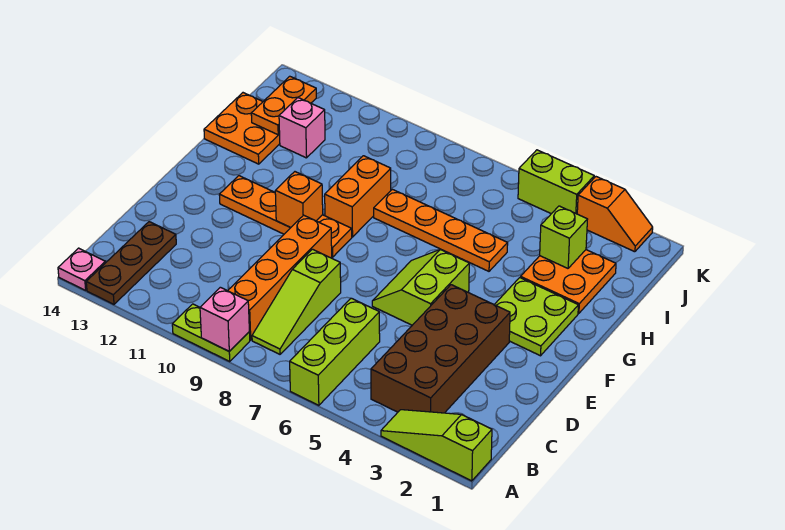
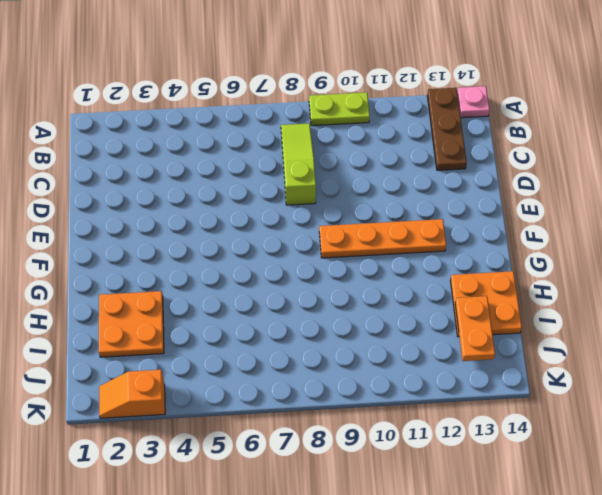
none -> lime 1x3 slope [381,410,492,481]
none -> lime 1x3 brick [290,298,380,405]
none -> brown 2x4 brick [371,285,510,413]

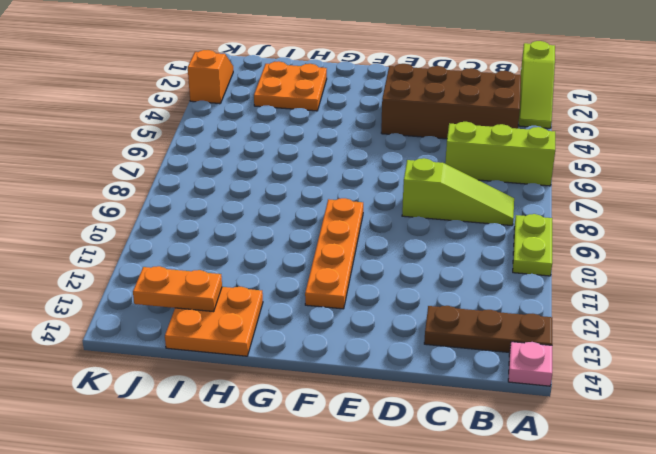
none -> orange 1x4 brick [228,215,332,340]
none -> lime 2x2 slope [372,250,469,325]
none -> lime 2x2 plate [494,278,578,356]

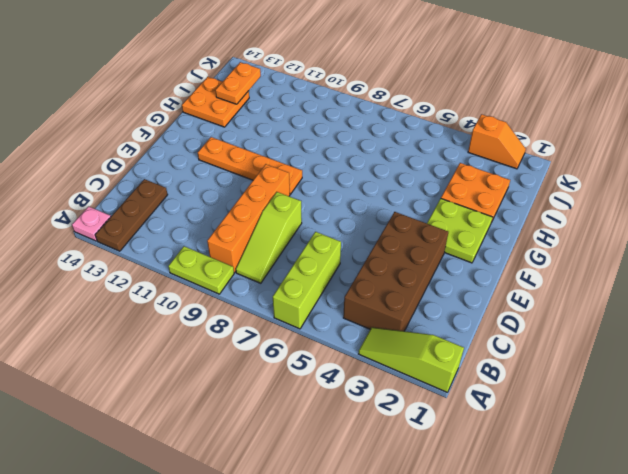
none -> lime 2x2 slope [372,250,469,325]
none -> orange 1x2 brick [325,156,391,237]
none -> orange 1x4 plate [374,189,508,271]

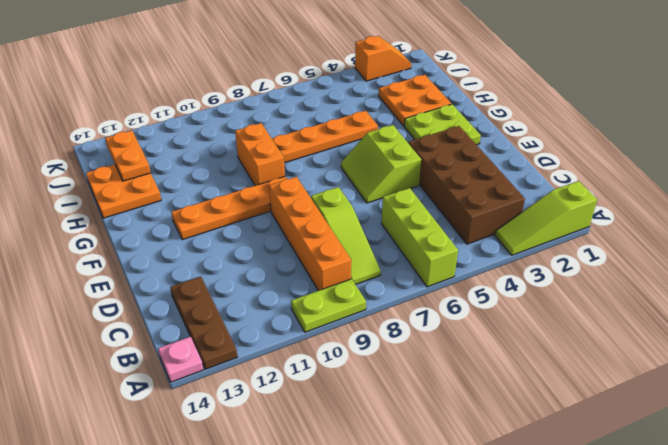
none -> pink 1x1 brick [279,98,325,158]
none -> lime 1x2 brick [518,150,594,214]
none -> pink 1x1 brick [200,287,249,351]

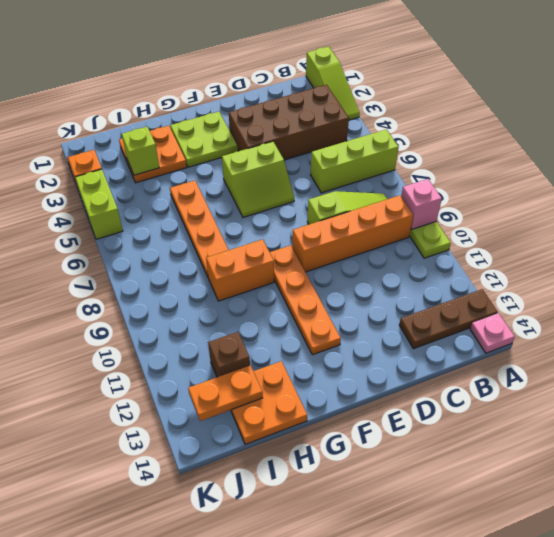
brown 1x1 brick [208,332,250,377] -> pink 1x1 brick [279,98,325,158]
none -> orange 1x1 brick [275,172,323,228]

